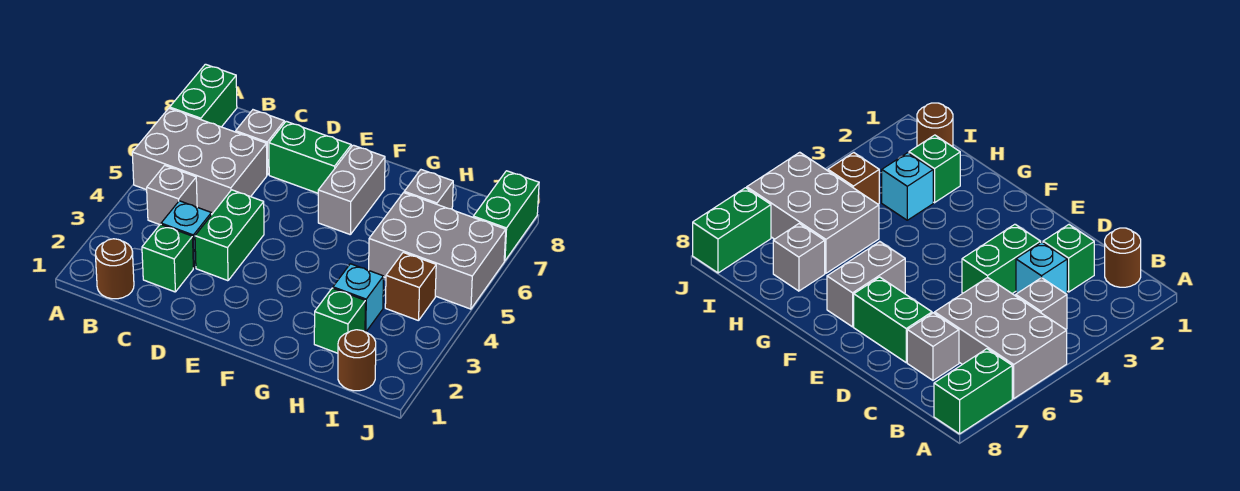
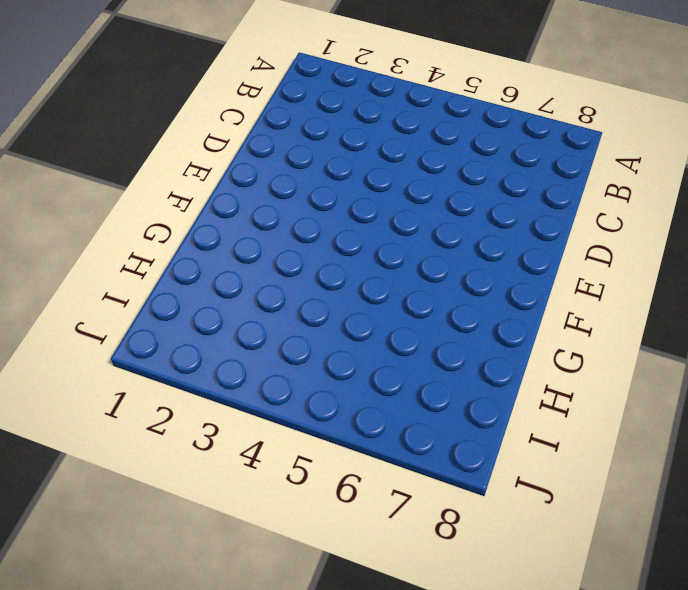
none -> grey 2x3 brick [132,108,267,214]
none -> green 1x2 brick [170,64,237,127]
none -> brown 1x1 round brick [95,239,134,299]

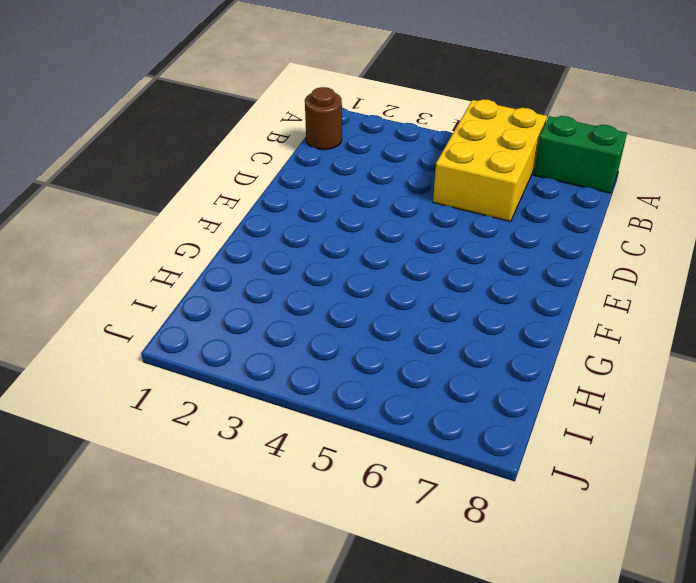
yellow 2x3 brick [433,99,547,222] -> grey 2x3 brick [132,108,267,214]
none -> grey 1x1 brick [147,165,197,225]
none -> green 1x1 brick [142,224,193,292]
none -> cyan 1x1 brick [161,201,211,268]

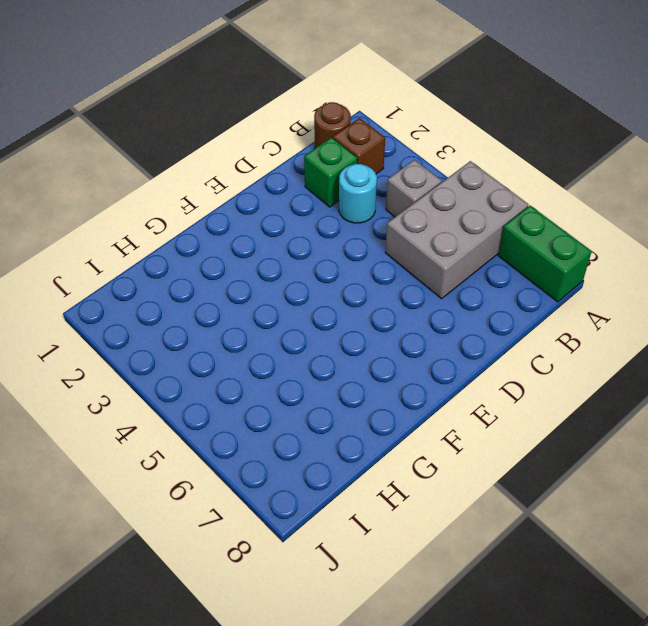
brown 1x1 brick [333,118,385,174] -> brown 1x1 brick moved to [385,253,436,321]
cyan 1x1 round brick [339,164,377,223] -> cyan 1x1 brick [161,201,211,268]
none -> grey 1x1 brick [236,110,284,175]
none -> green 1x2 brick [195,190,264,281]
none -> green 1x2 brick [269,121,351,193]

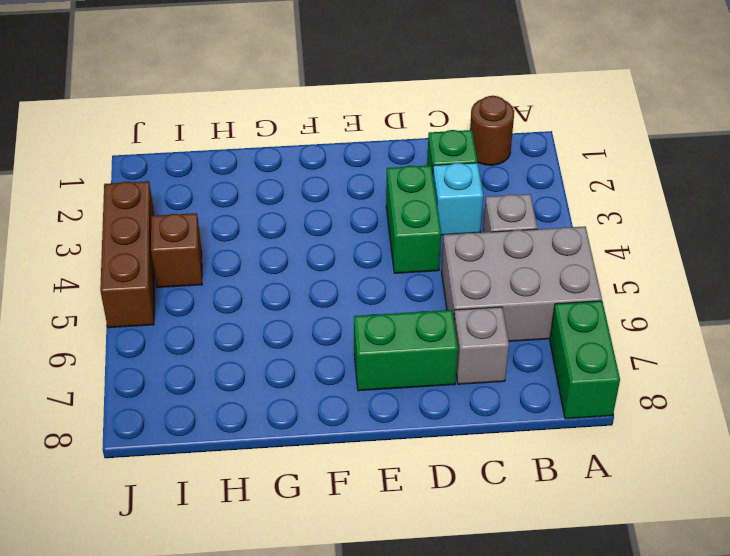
brown 1x3 brick [100,181,155,328] -> grey 2x3 brick [369,193,506,309]
none -> grey 1x2 brick [318,145,385,235]
none -> green 1x1 brick [314,288,365,353]
none -> cyan 1x1 brick [333,264,383,332]

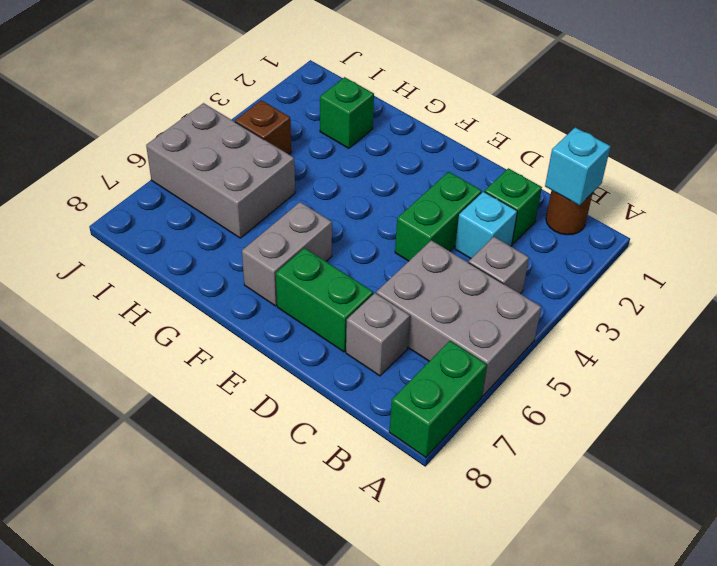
cyan 1x1 brick [545,127,611,206] -> cyan 1x1 brick moved to [333,264,383,332]
none -> grey 1x1 brick [404,170,453,209]
none -> brown 1x1 round brick [338,330,376,391]
none -> green 1x2 brick [473,171,539,261]

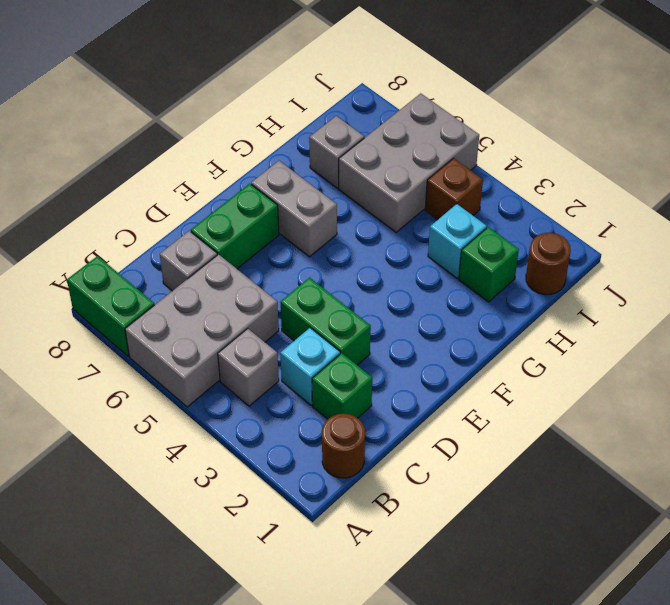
none -> green 1x2 brick [473,171,539,261]

